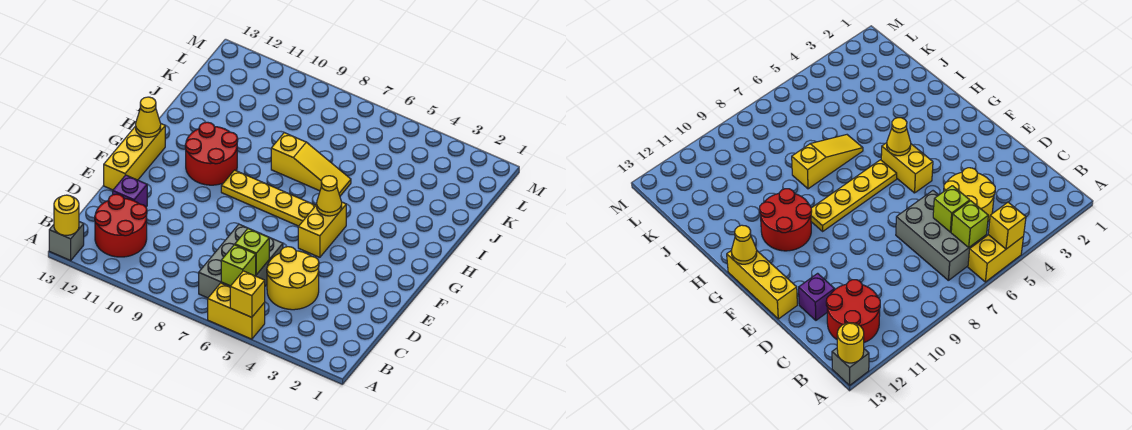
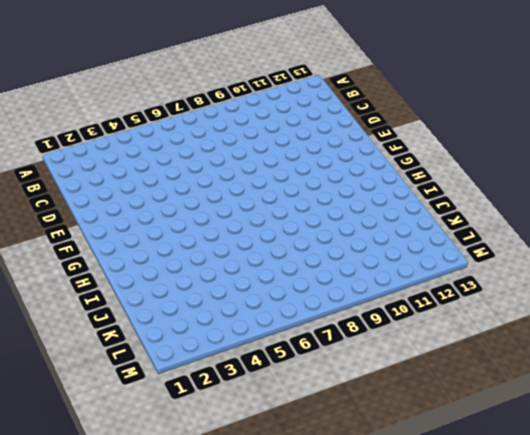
none -> yellow 1x2 brick [208,283,265,339]
none -> grey 1x1 brick [49,222,84,261]
none -> grey 2x3 brick [199,224,283,298]

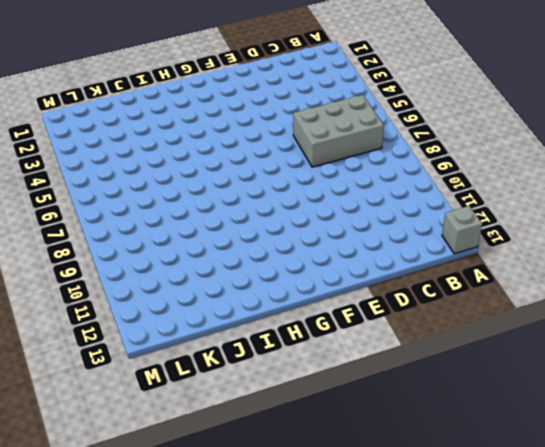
none -> yellow 1x2 brick [208,283,265,339]
none -> red 2x2 round brick [95,194,147,257]
none -> yellow 2x2 round brick [267,247,319,310]

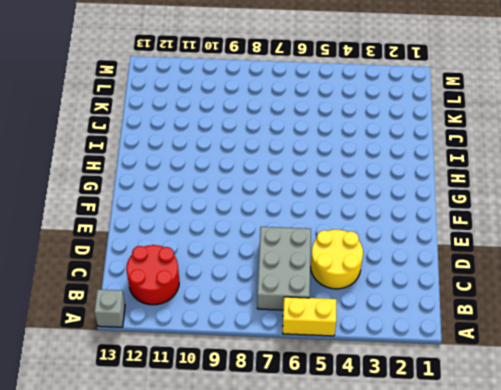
none -> purple 1x1 brick [113,175,147,207]
none -> yellow 1x3 brick [104,124,165,190]
none -> yellow 1x2 brick [298,202,346,257]

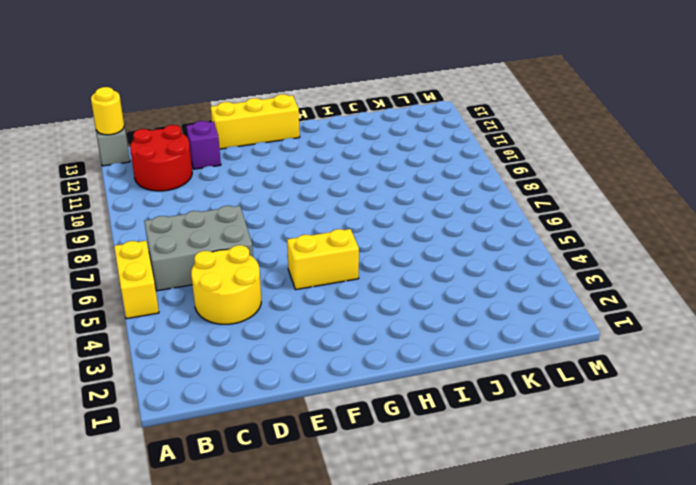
none -> yellow 1x4 plate [221,170,316,226]
none -> red 2x2 round brick [185,122,238,185]
none -> yellow 1x3 slope [271,133,351,196]

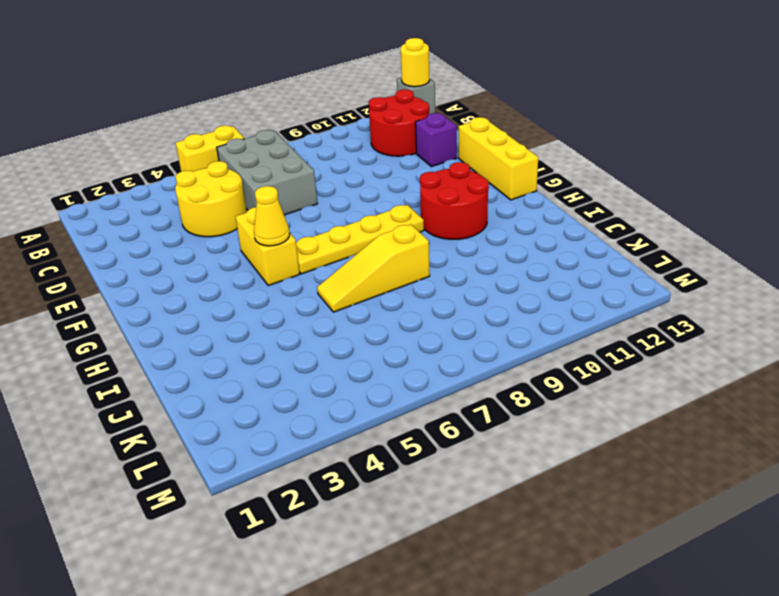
none -> yellow 1x1 brick [230,271,265,317]
none -> lime 1x1 brick [221,245,256,286]
none -> lime 1x1 brick [235,228,269,275]

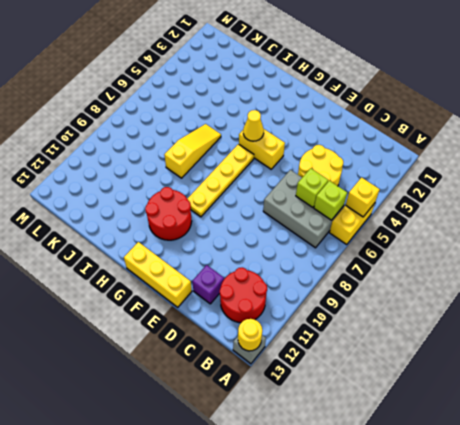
none -> yellow 1x1 cone [136,97,161,137]

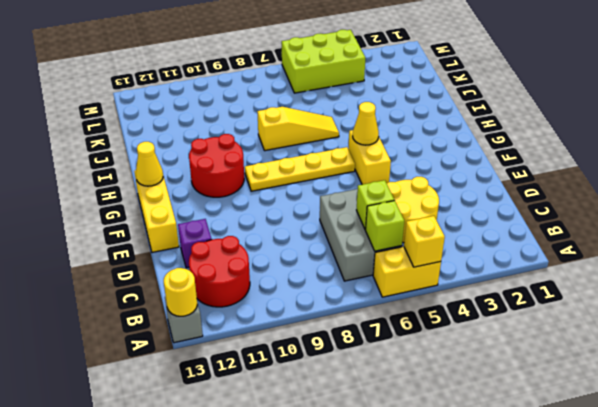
lime 2x3 brick [282,30,365,93] -> none

